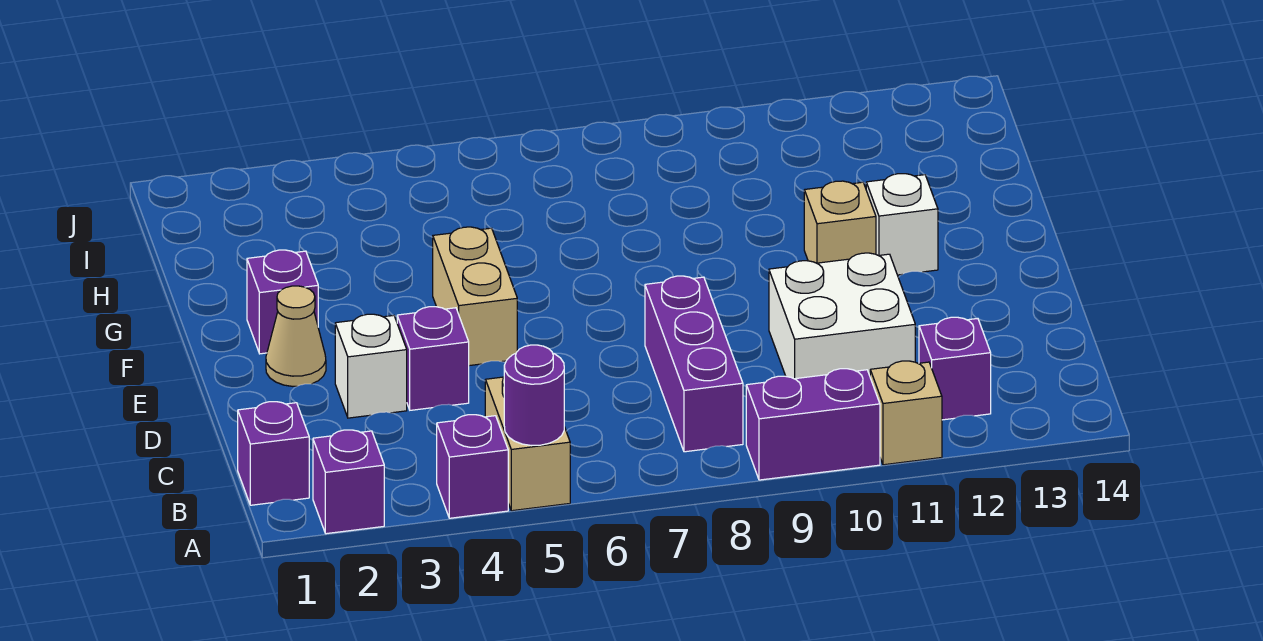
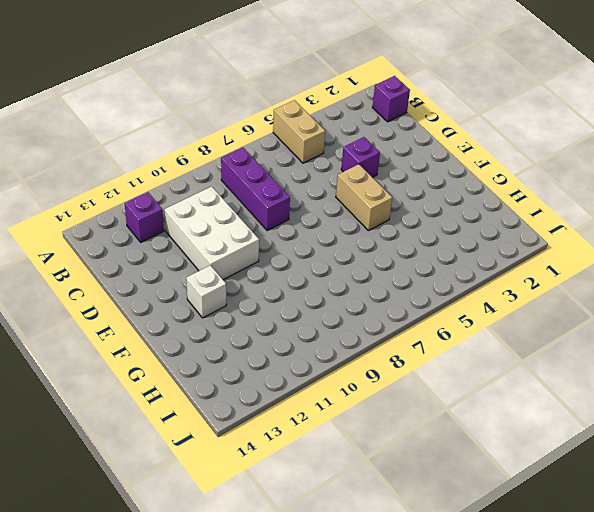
white 2x3 brick [164,186,259,280] -> white 2x2 brick [769,253,915,379]
none -> purple 1x1 brick [313,430,384,534]
none -> purple 1x1 brick [437,415,508,518]
none -> purple 1x2 brick [746,369,880,480]

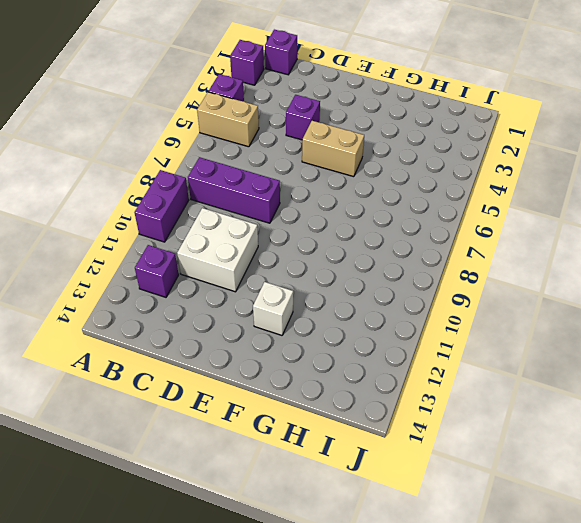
none -> tan 1x1 brick [870,361,942,465]
none -> white 1x1 brick [335,314,407,418]
none -> tan 1x1 cone [266,286,326,386]

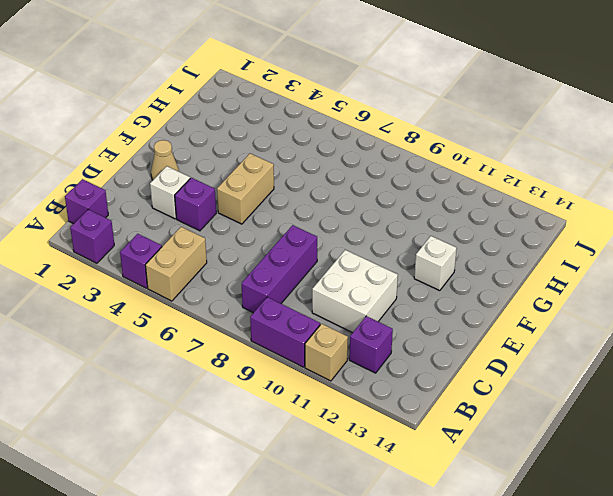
none -> purple 1x1 brick [247,250,318,354]
none -> tan 1x1 brick [804,181,876,263]
none -> purple 1x1 round brick [504,345,564,445]

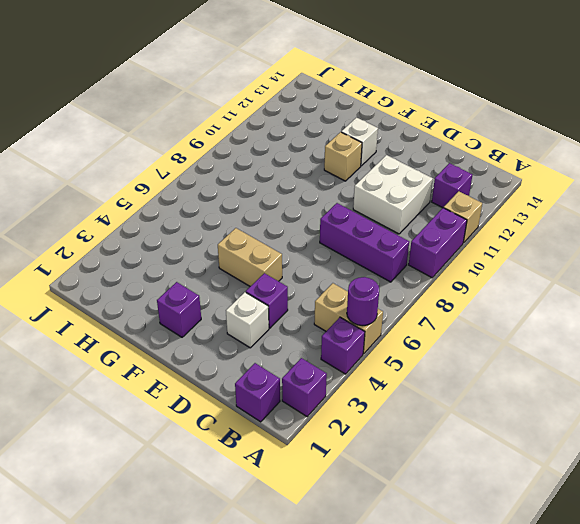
none -> tan 1x1 cone [266,286,326,386]

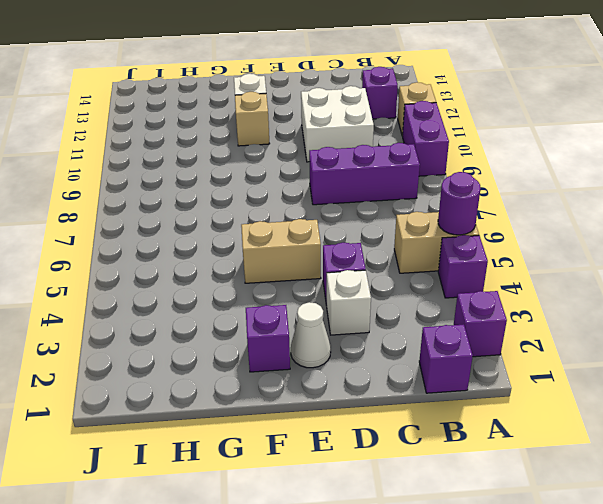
white 1x1 cone [291,302,331,368] -> tan 1x1 cone [266,286,326,386]

